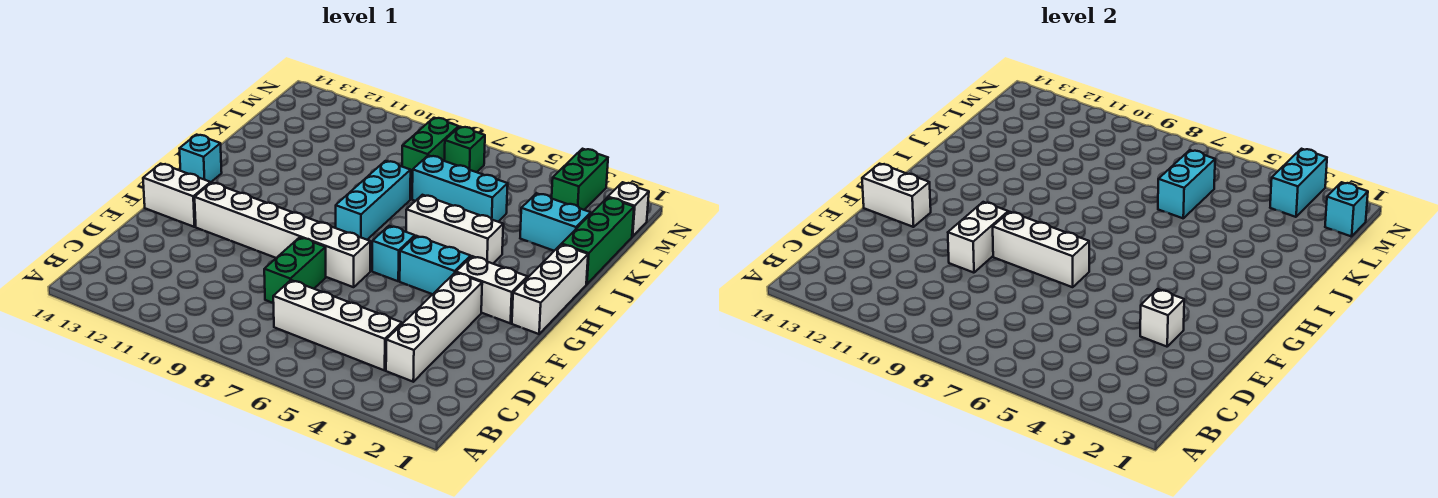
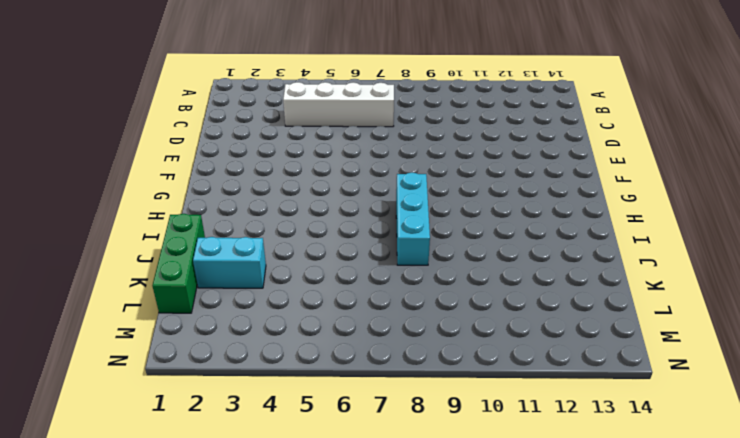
none -> white 1x4 brick [386,272,482,382]
none -> green 1x2 brick [264,237,326,303]
none -> white 1x6 brick [195,183,370,287]

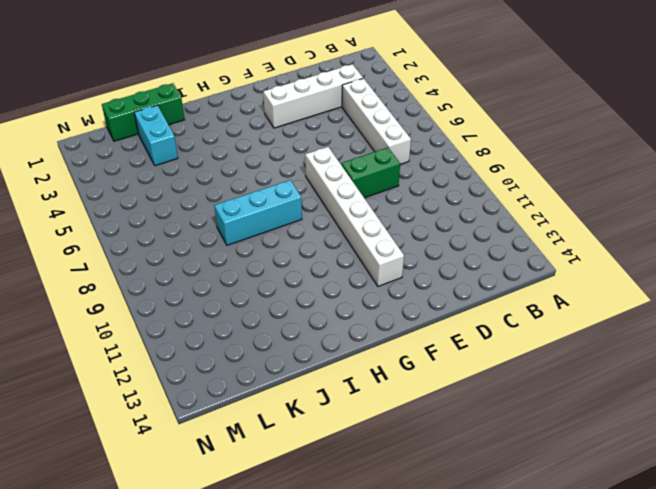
none -> white 1x2 brick [143,164,211,227]
none -> white 1x3 brick [512,244,588,334]
none -> white 1x2 brick [456,256,527,323]

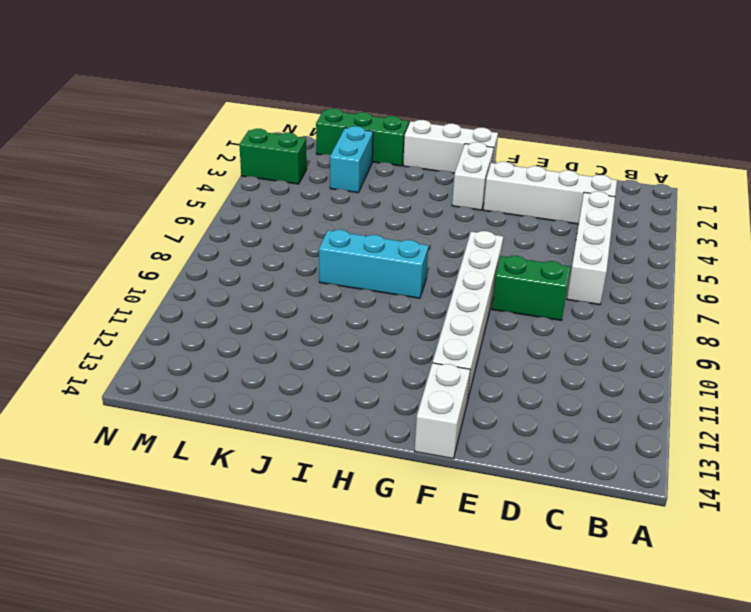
none -> cyan 1x2 brick [400,236,471,294]
none -> cyan 1x1 brick [372,226,415,281]
none -> cyan 1x1 brick [179,135,222,182]

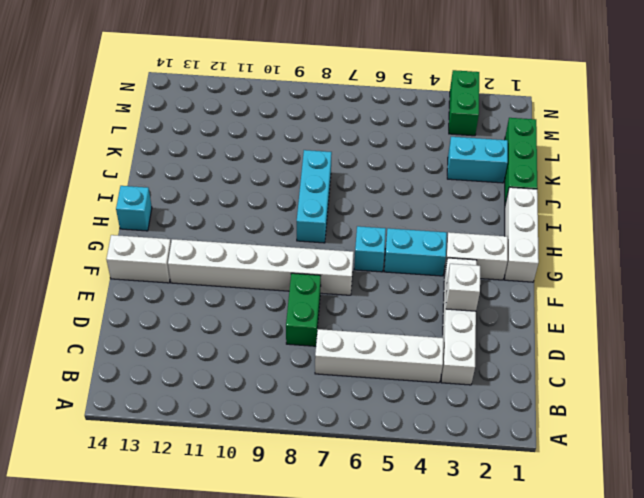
none -> white 1x3 brick [406,195,503,264]
none -> cyan 1x3 brick [412,155,508,222]
none -> green 1x2 brick [402,118,459,179]

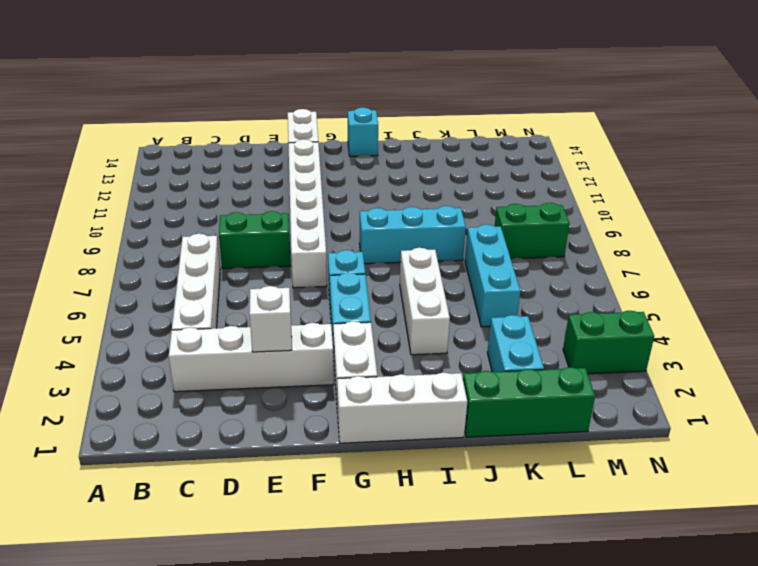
none -> white 1x1 brick [608,182,649,237]
none -> green 1x1 brick [444,127,485,172]
none -> white 1x2 brick [948,202,1008,273]

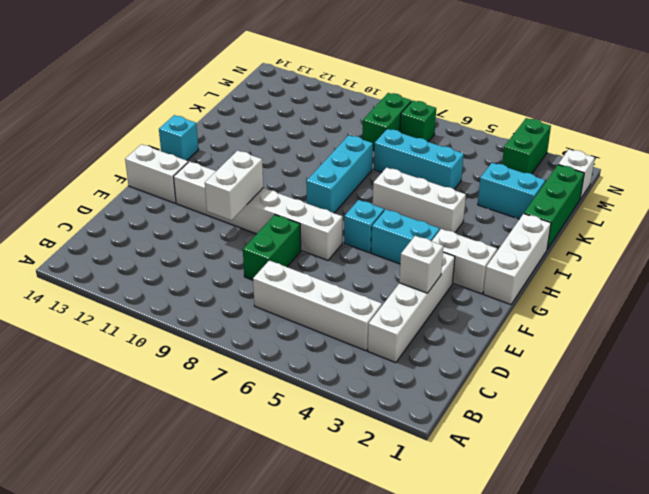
none -> white 1x3 brick [993,212,1089,287]
none -> white 1x2 brick [862,164,931,227]
none -> cyan 1x2 brick [1158,150,1215,218]

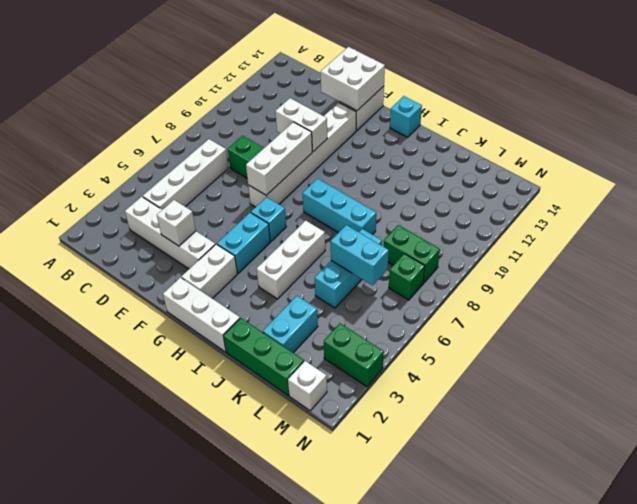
white 2x2 brick [321,47,385,111] -> white 1x2 brick [862,164,931,227]
none -> cyan 1x1 brick [1325,182,1368,237]
none -> cyan 1x2 brick [1270,149,1327,217]

